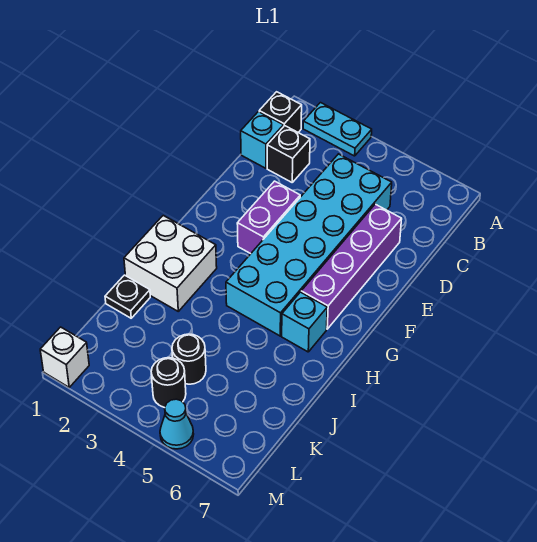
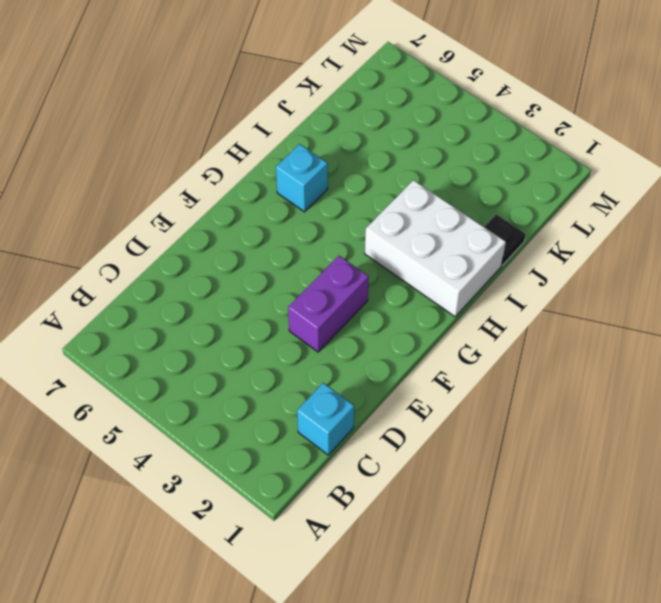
white 2x3 brick [365,180,506,317] -> white 2x2 brick [124,216,217,311]
none -> cyan 1x2 plate [303,103,372,156]
none -> black 1x1 brick [259,92,302,132]
none -> black 1x1 brick [267,126,310,182]

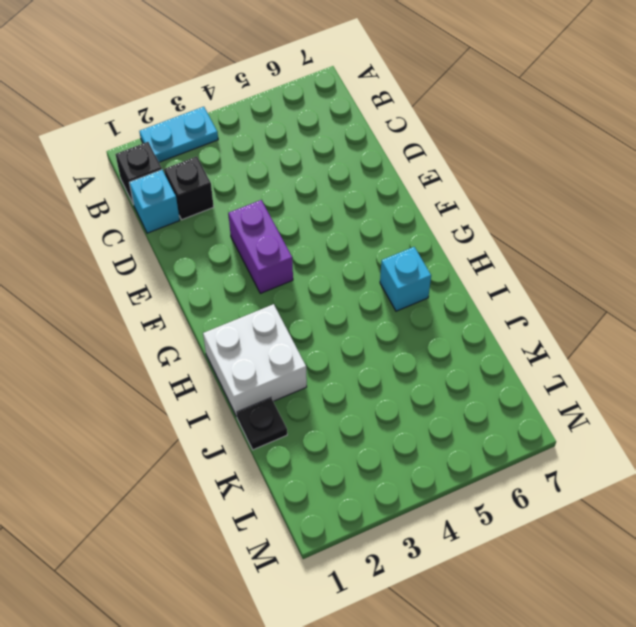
none -> cyan 2x6 brick [226,154,392,336]
none -> purple 1x4 brick [301,204,402,329]
none -> black 1x1 round brick [172,334,206,384]

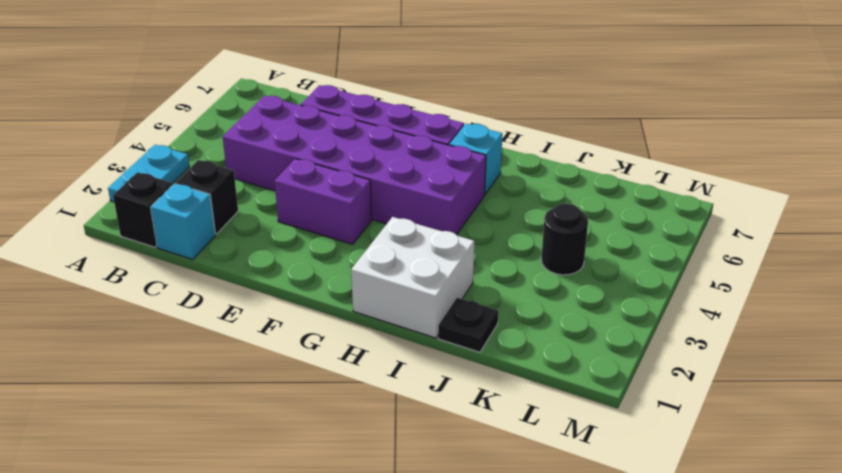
purple 2x6 brick [223,96,486,235] -> cyan 2x6 brick [226,154,392,336]
none -> black 1x1 round brick [151,358,186,408]
none -> white 1x1 brick [40,327,89,387]
none -> cyan 1x1 cone [160,399,194,449]

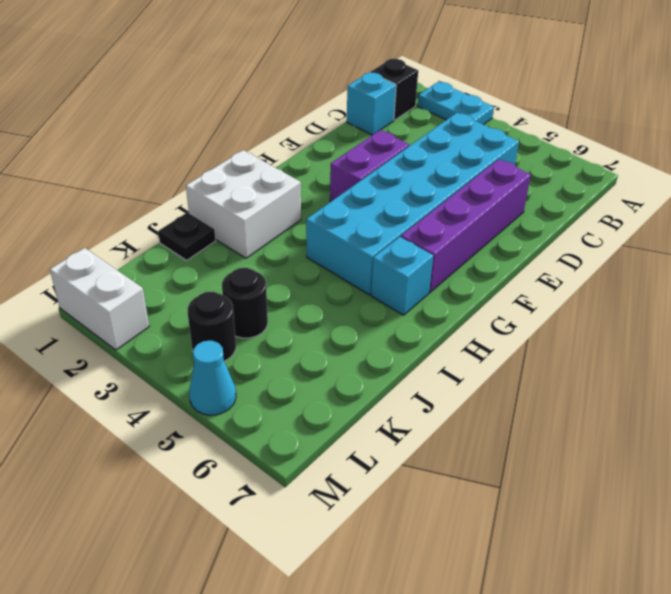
white 1x2 brick [50,248,149,350] -> white 1x1 brick [40,327,89,387]
none -> black 1x1 brick [267,126,310,182]

